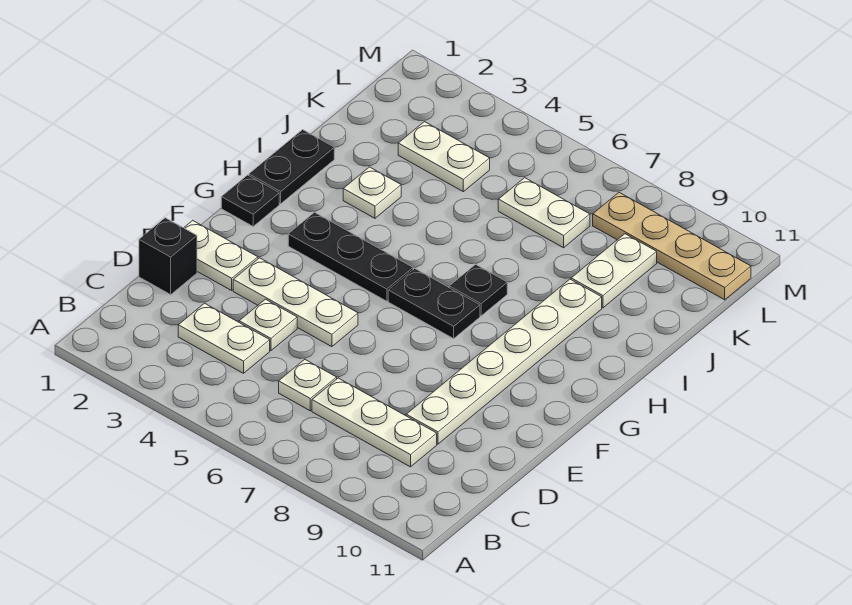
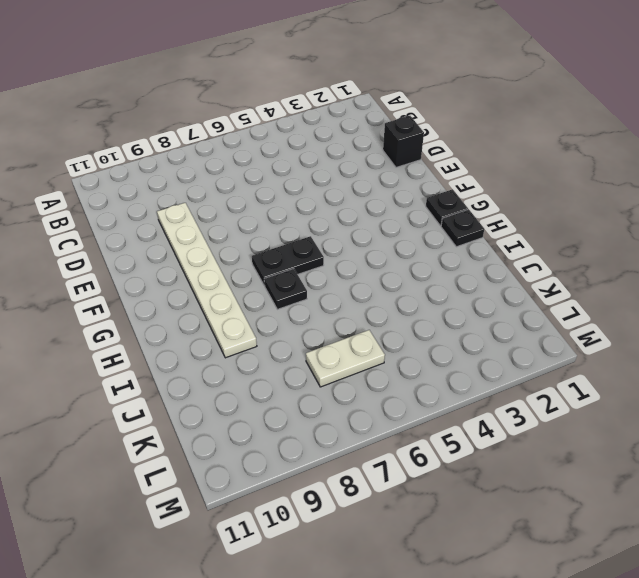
black 1x1 plate [441,209,484,247] -> black 1x2 plate [249,130,334,204]
none -> white 1x2 plate [178,303,270,373]
none -> white 1x1 plate [279,359,337,411]
none -> white 1x3 plate [312,378,437,467]

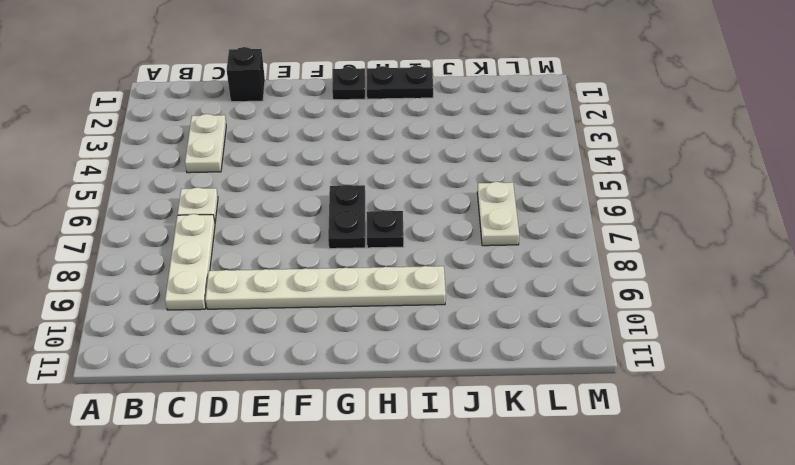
none -> white 1x1 plate [239,299,297,351]
none -> white 1x2 plate [184,220,258,290]
none -> white 1x3 plate [233,258,358,347]

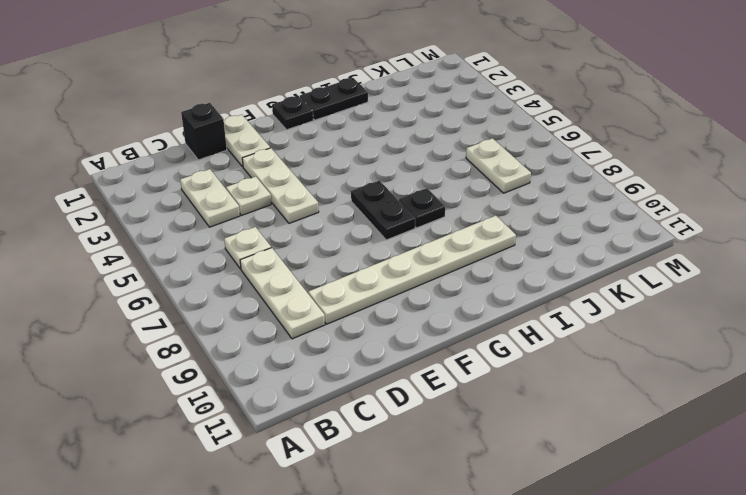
none -> black 1x3 plate [288,213,413,301]
none -> white 1x1 plate [343,167,401,218]
none -> white 1x2 plate [571,234,657,308]

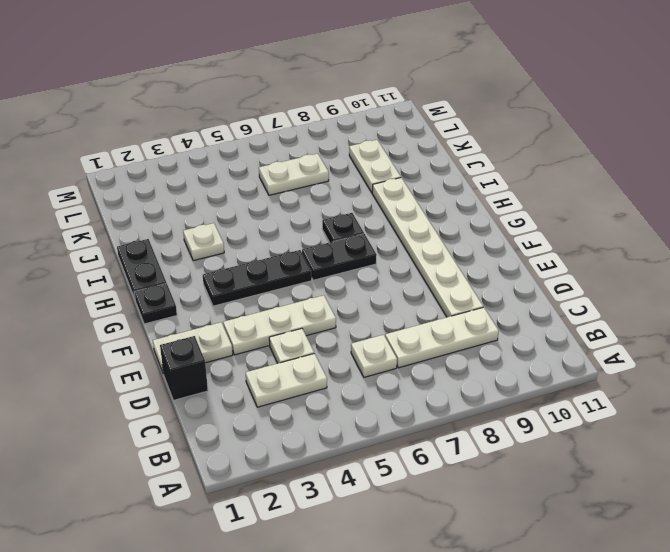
none -> white 1x2 plate [398,122,490,192]
none -> tan 1x4 plate [593,193,751,300]

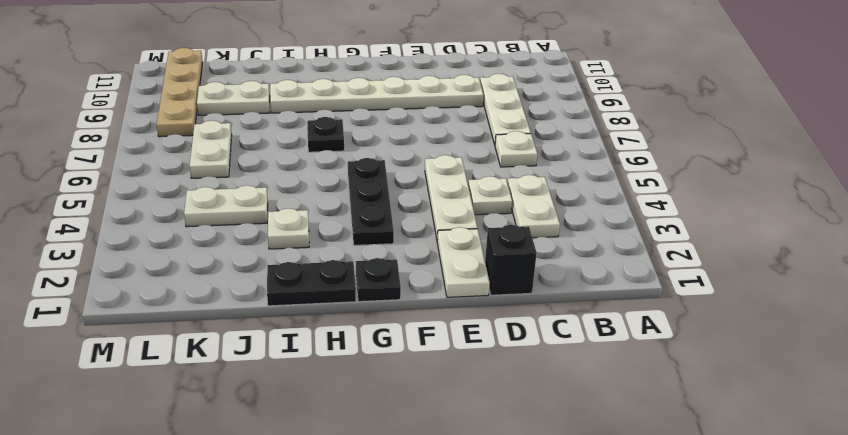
white 1x2 plate [184,185,268,227] -> white 1x2 plate turned to [398,122,490,192]
none -> black 1x2 plate [388,269,480,339]

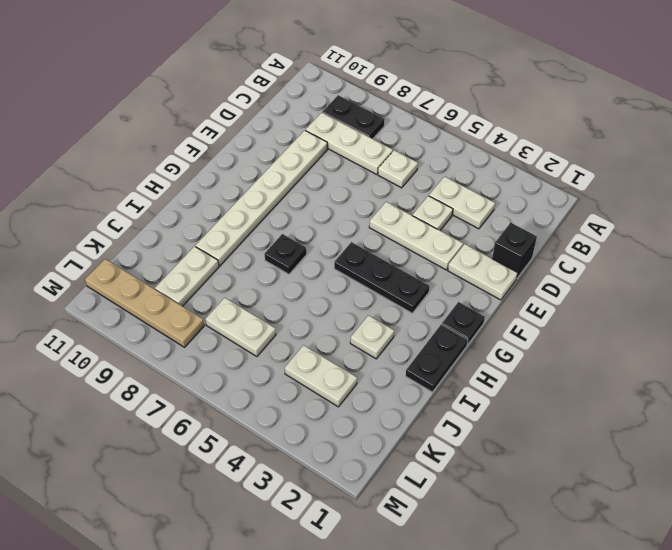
black 1x2 plate [322,95,385,139] -> black 1x2 plate moved to [388,269,480,339]

